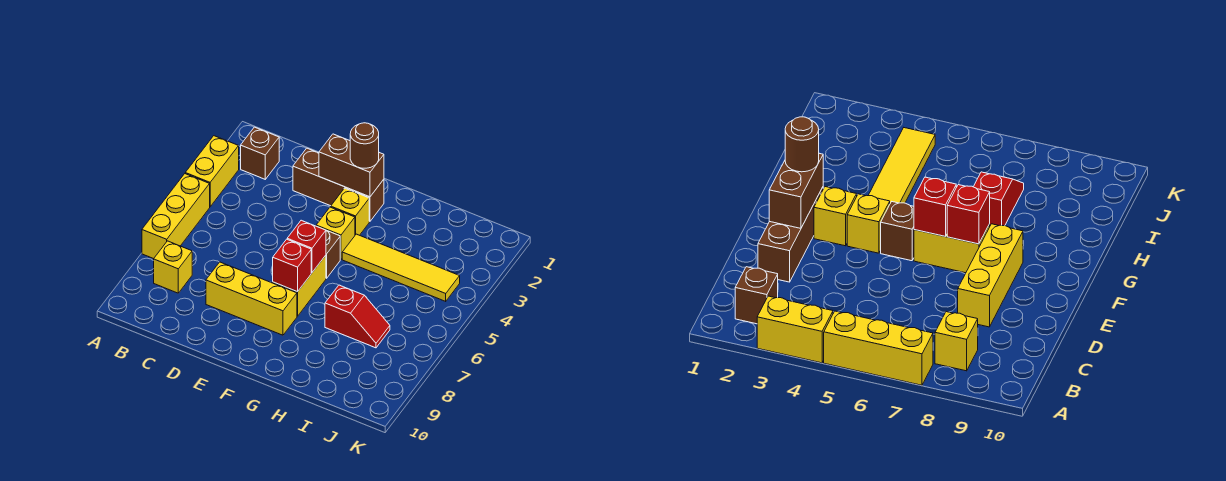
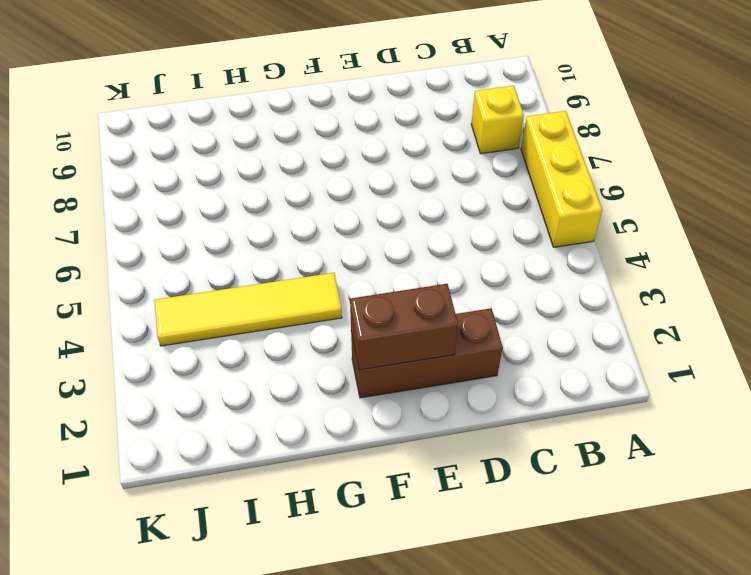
none -> yellow 1x2 brick [185,136,239,207]
none -> brown 1x1 brick [241,127,279,179]
none -> yellow 1x3 brick [206,262,297,335]

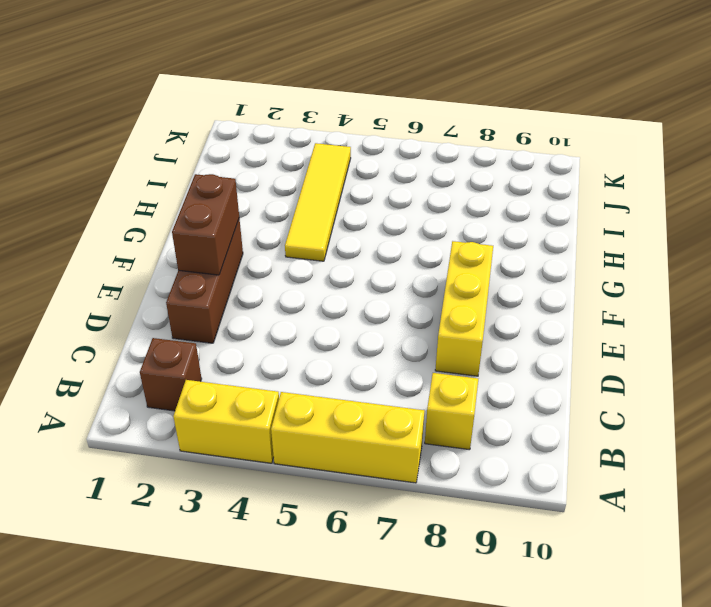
none -> yellow 1x1 brick [331,188,369,235]
none -> yellow 1x1 brick [316,207,355,259]
none -> brown 1x1 brick [326,231,340,278]

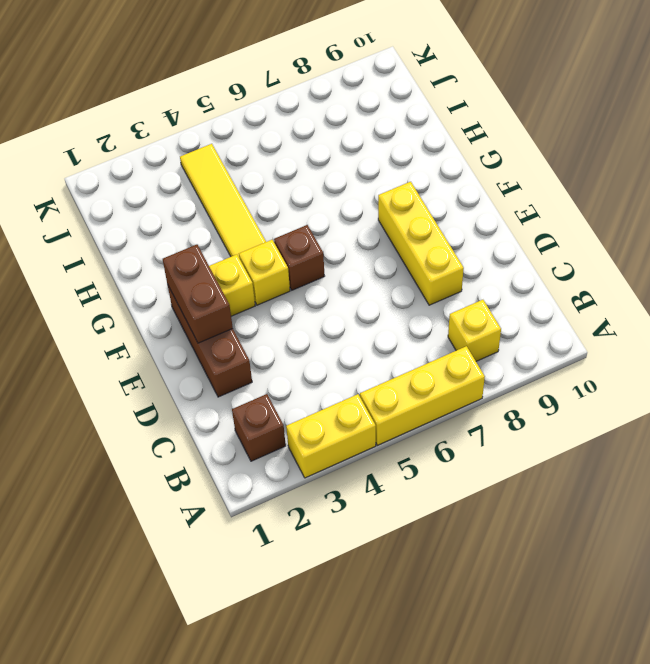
none -> yellow 1x2 brick [273,255,326,316]
none -> red 1x2 slope [325,285,390,348]
none -> red 1x1 brick [287,220,326,273]

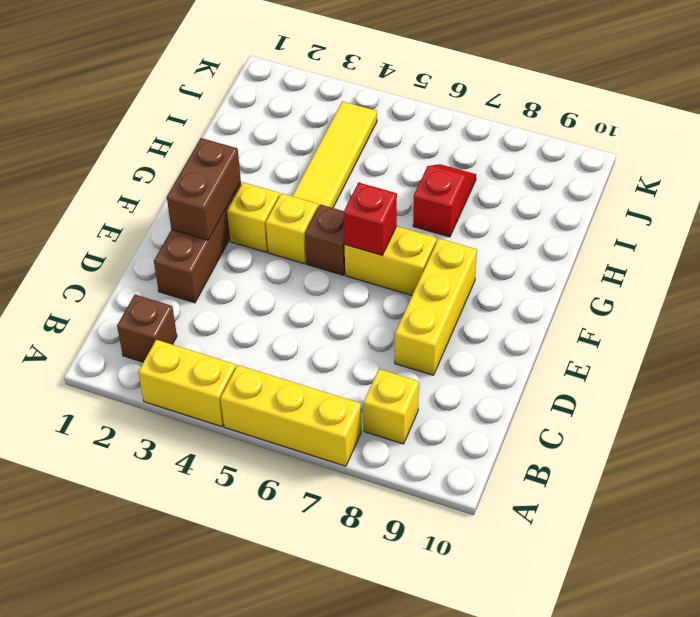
none -> red 1x1 brick [273,239,311,292]
none -> brown 1x1 round brick [350,123,379,168]

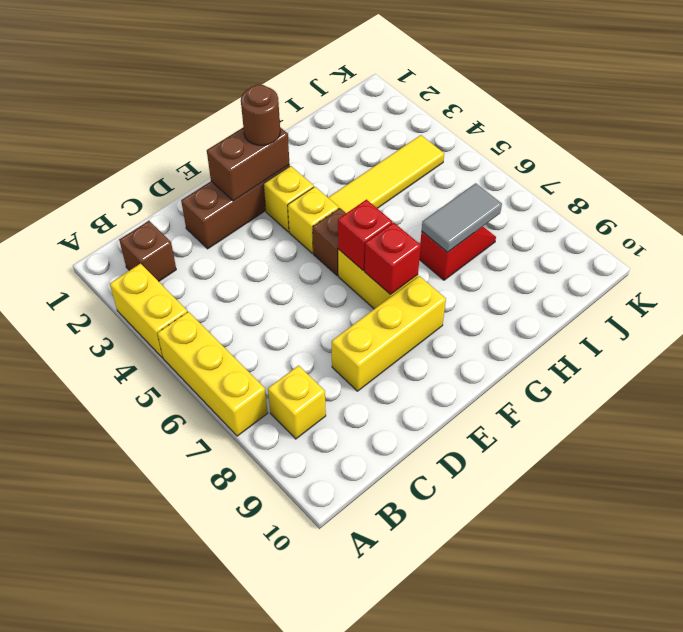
grey 1x2 tile [422,183,502,252] -> none

